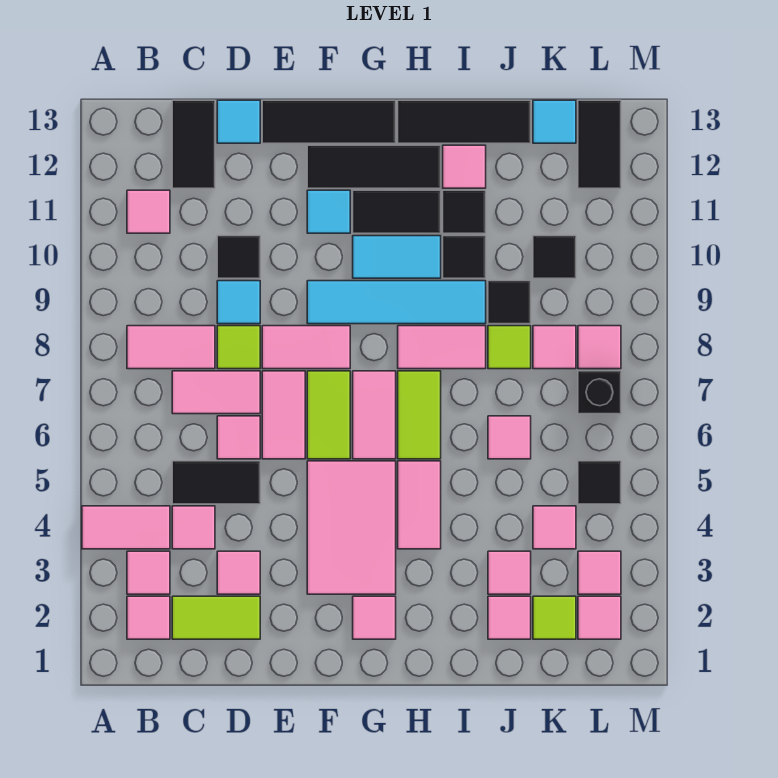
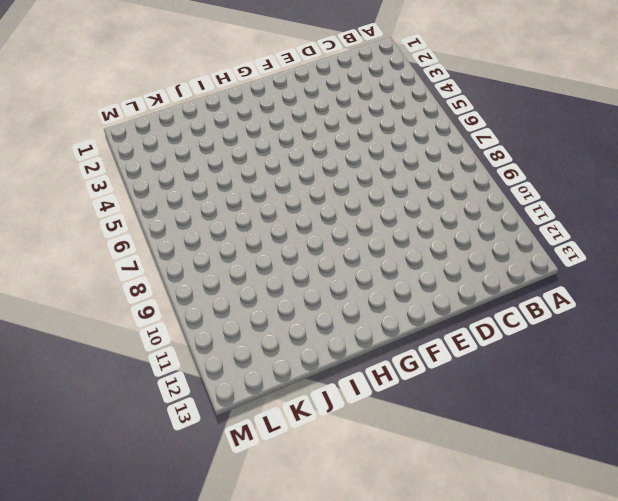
none -> pink 1x2 tile [82,506,170,549]
none -> pink 1x1 tile [127,596,170,639]
none -> pink 1x1 tile [127,551,170,594]
none -> pink 1x2 tile [127,326,215,369]

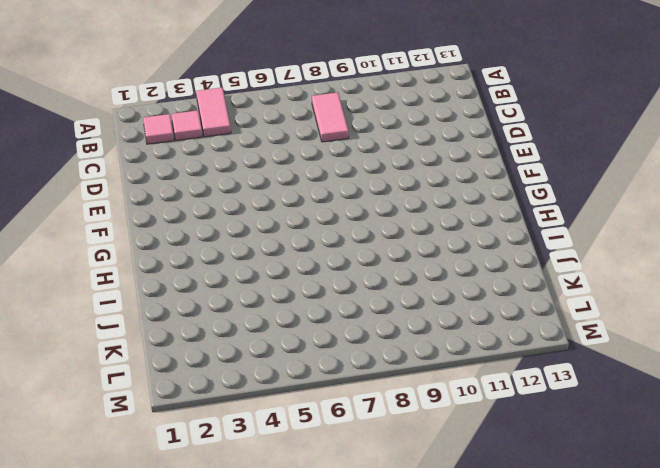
none -> pink 1x1 tile [127,190,170,233]
none -> lime 1x2 tile [172,596,260,639]
none -> pink 1x1 tile [172,506,215,549]
none -> black 1x2 tile [172,461,260,504]

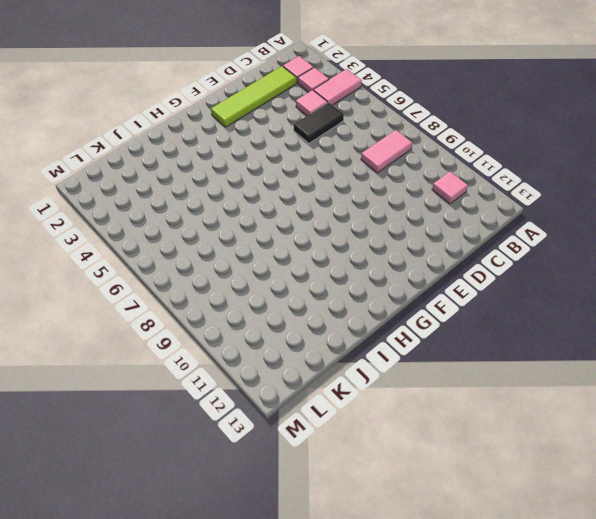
lime 1x4 tile [211,66,296,127] -> lime 1x2 tile [172,596,260,639]
none -> pink 1x2 tile [172,371,260,414]
none -> black 1x2 tile [172,100,215,188]
none -> pink 1x1 tile [217,551,260,594]
none -> pink 1x1 tile [217,416,260,459]

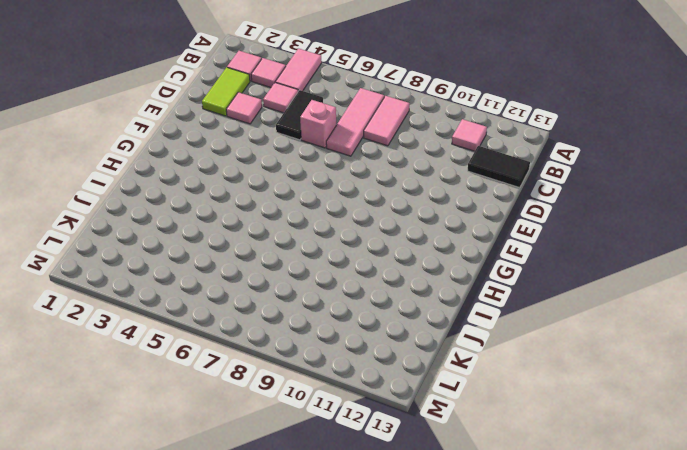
pink 1x3 tile [326,88,384,156] -> pink 1x2 tile [172,371,260,414]
pink 1x1 brick [300,100,336,148] -> pink 1x1 tile [217,416,260,459]
none -> lime 1x1 tile [217,326,260,369]
none -> cyan 1x1 tile [217,281,260,324]
none -> black 1x1 tile [217,236,260,278]
none -> cyan 1x1 tile [217,100,260,143]

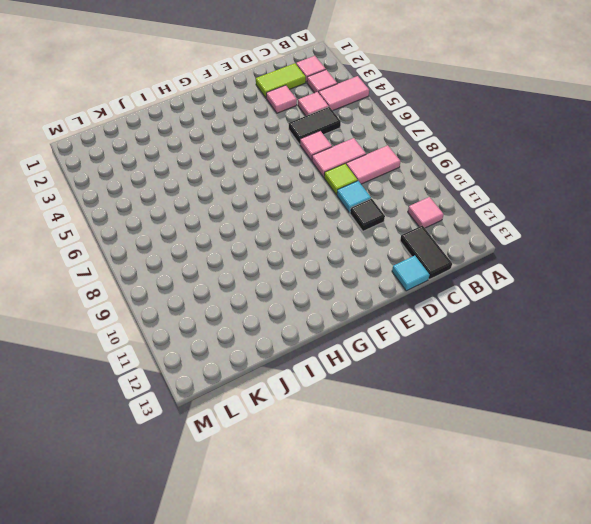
none -> pink 1x2 tile [262,371,305,459]
none -> pink 1x2 tile [262,326,350,369]
none -> black 1x3 tile [262,100,396,143]
none -> pink 2x3 tile [307,461,396,594]

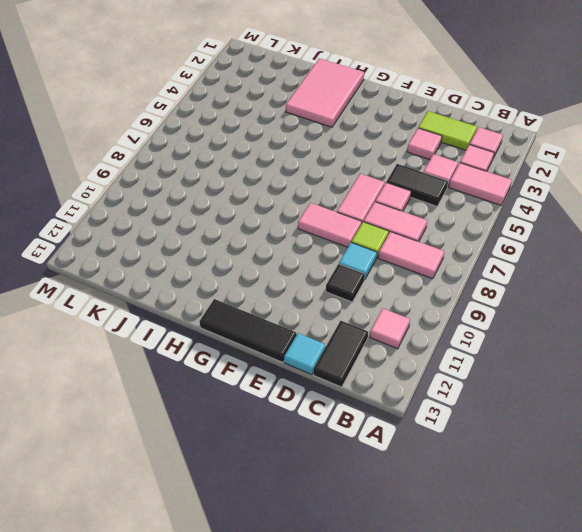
pink 2x3 tile [286,58,364,127] -> pink 2x3 tile moved to [307,461,396,594]
none -> lime 1x2 tile [307,371,350,459]
none -> cyan 1x4 tile [307,281,486,324]
none -> cyan 1x1 tile [307,190,350,233]
none -> black 1x3 tile [307,145,441,188]

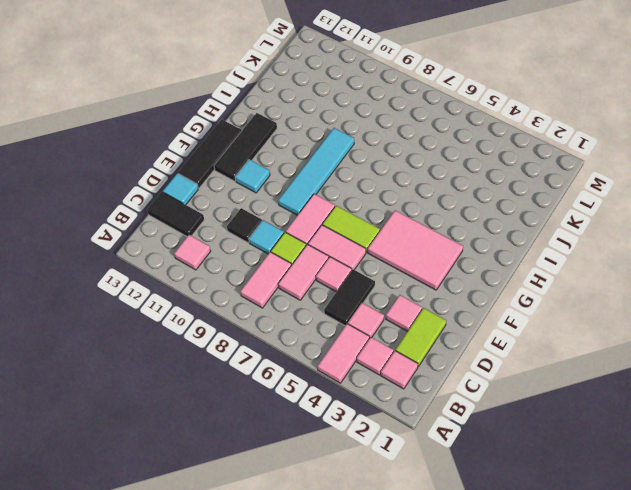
none -> pink 1x1 tile [353,596,396,639]
none -> pink 1x2 tile [353,371,396,459]
none -> cyan 1x2 tile [353,236,441,278]
none -> black 1x2 tile [353,190,441,233]

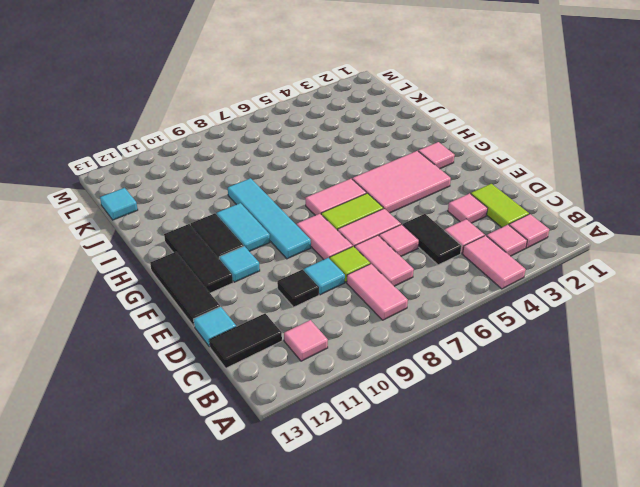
none -> pink 1x2 tile [398,461,441,549]
none -> lime 1x2 tile [398,371,441,459]
none -> pink 1x2 tile [398,326,486,369]
none -> black 1x3 tile [398,100,531,143]

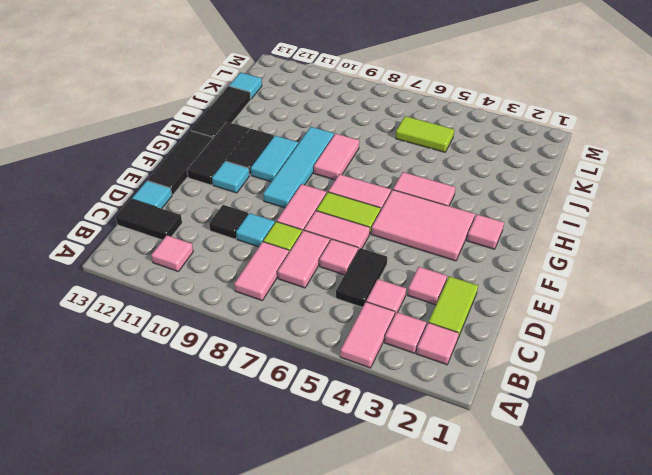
lime 1x2 tile [396,116,454,152] -> lime 1x2 tile moved to [398,371,441,459]
none -> black 1x1 tile [443,236,486,278]
none -> black 1x1 tile [443,190,486,233]
none -> pink 1x1 tile [443,145,486,188]
none -> pink 1x1 tile [488,596,531,639]

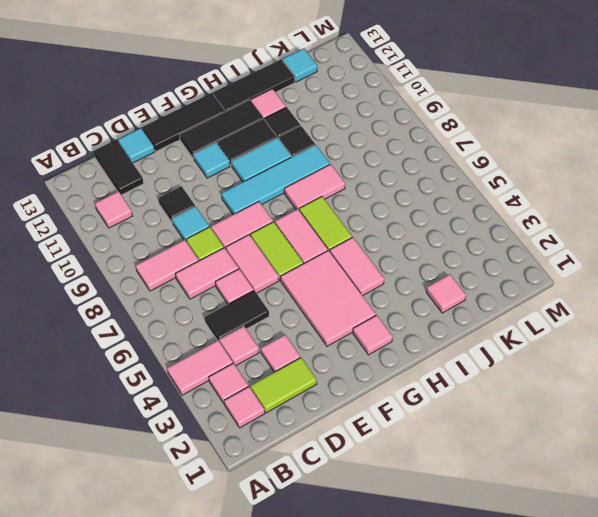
none -> pink 1x1 tile [488,551,531,594]
none -> pink 1x1 tile [488,416,531,459]
none -> lime 1x1 tile [488,326,531,369]
none -> black 1x1 tile [488,281,531,324]

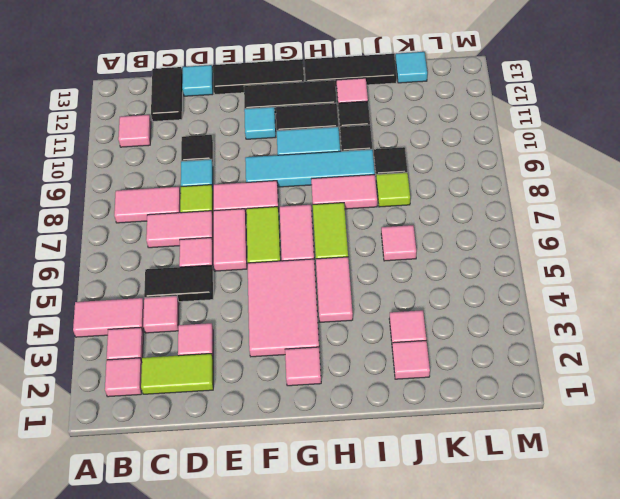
none -> lime 1x1 tile [533,596,576,639]
none -> pink 1x1 tile [533,506,576,549]
none -> pink 1x1 tile [533,326,576,369]
none -> black 1x1 tile [533,236,576,278]

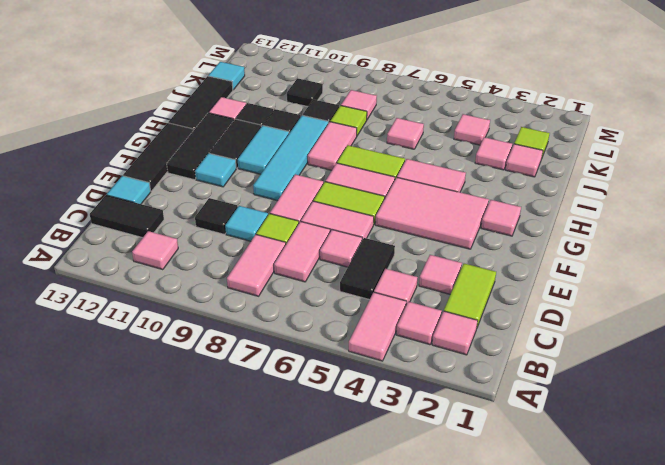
none -> pink 1x1 tile [578,596,621,639]
none -> pink 1x1 tile [578,551,621,594]
none -> black 1x1 tile [578,461,621,504]
none -> black 1x1 brick [578,371,621,414]

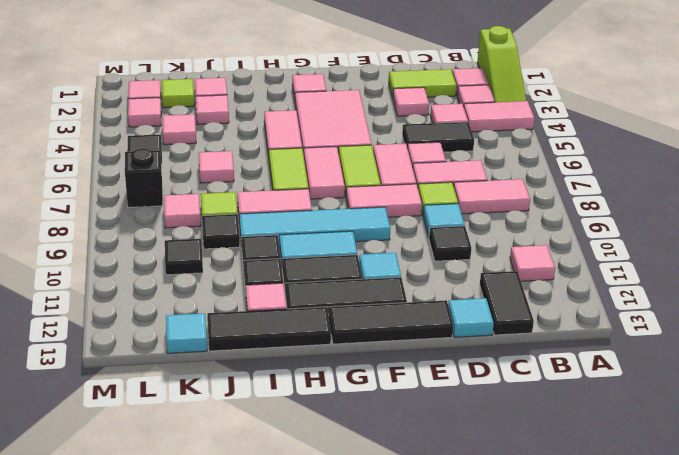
lime 1x3 slope [477,26,526,102] -> none
none -> pink 1x1 tile [578,326,621,369]
none -> black 1x2 tile [578,100,621,188]

